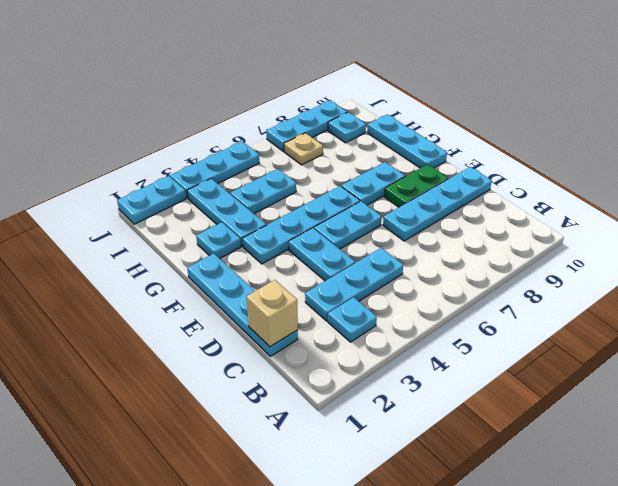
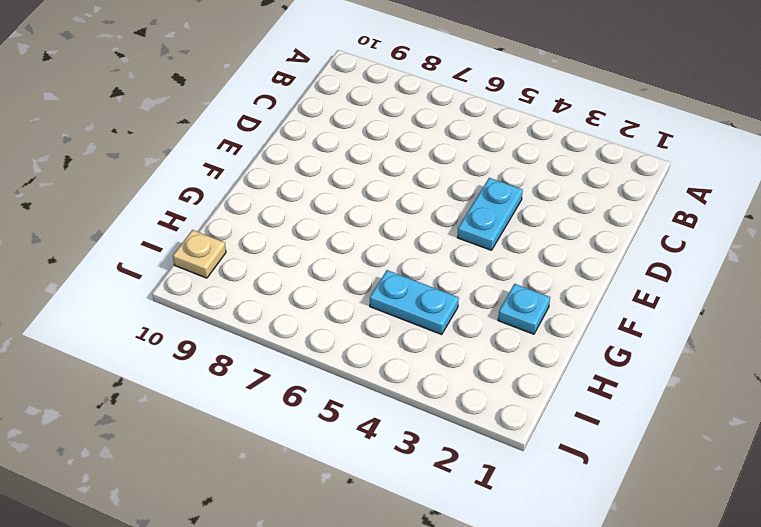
tan 1x1 plate [173,230,226,278] -> tan 1x1 plate moved to [284,133,323,165]
none -> cyan 1x1 plate [328,297,377,342]
none -> cyan 1x4 plate [187,253,298,356]
none -> cyan 1x3 plate [305,248,403,321]

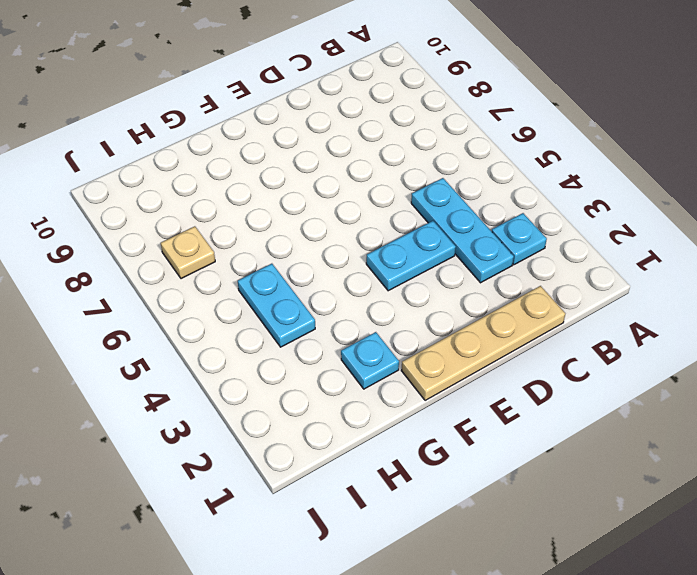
tan 1x4 plate [401,286,565,401] -> cyan 1x4 plate [187,253,298,356]
none -> cyan 1x4 plate [383,167,492,241]
none -> cyan 1x2 plate [314,201,382,249]
none -> green 1x2 plate [384,164,448,207]

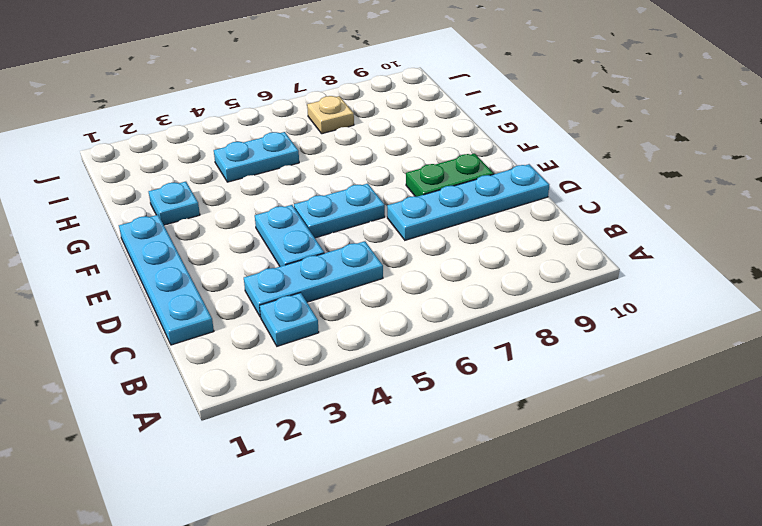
none -> cyan 1x4 plate [242,186,360,264]
none -> cyan 1x2 plate [341,162,405,205]
none -> cyan 1x3 plate [367,114,447,168]

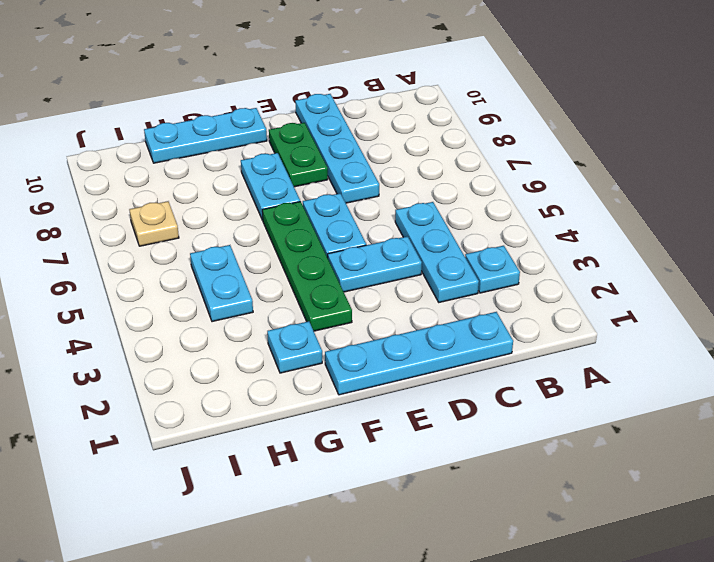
green 1x4 plate [262,202,352,331] -> cyan 1x4 plate [242,186,360,264]
none -> cyan 1x3 plate [187,178,266,246]
none -> cyan 1x1 plate [328,112,366,143]
none -> cyan 1x2 plate [117,176,186,224]

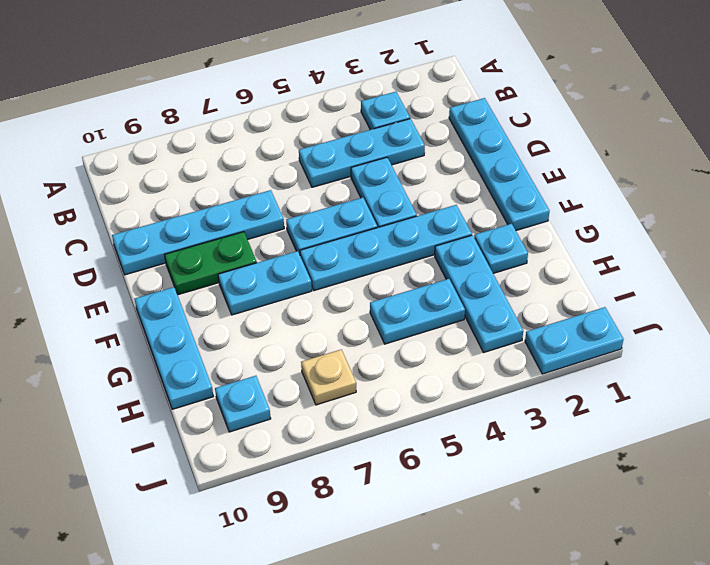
none -> cyan 1x3 plate [170,142,259,198]
none -> cyan 1x3 plate [266,101,347,151]
none -> tan 1x1 brick [246,280,298,347]

